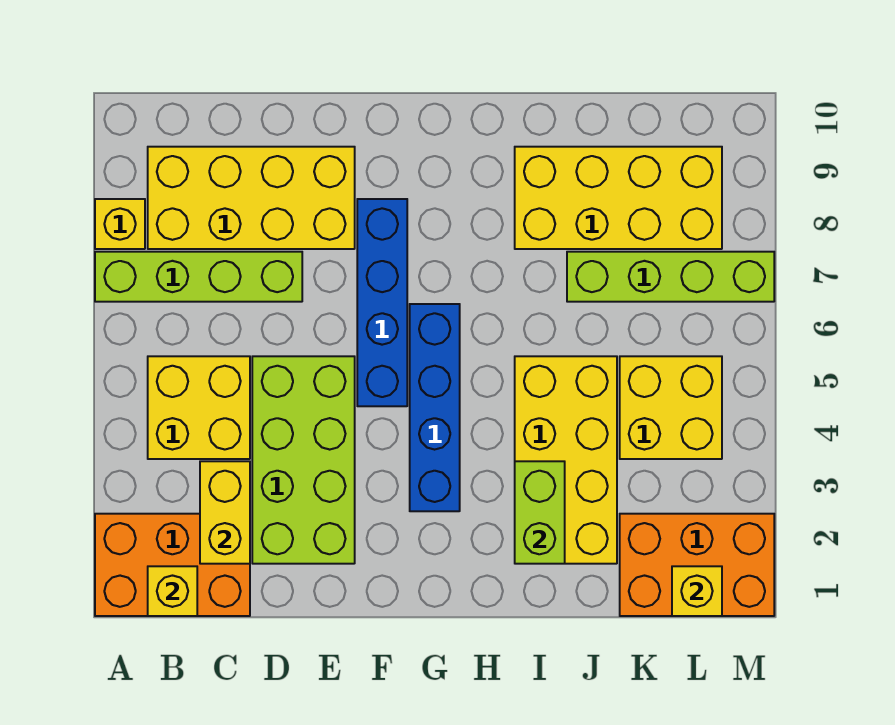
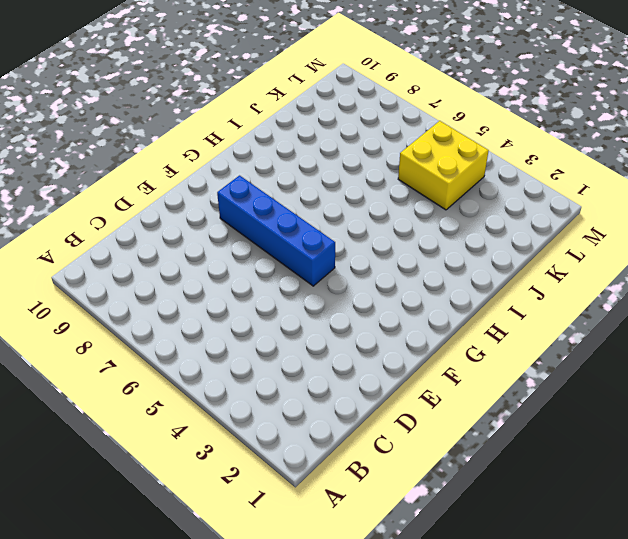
none -> orange 2x3 brick [95,514,250,616]
none -> lime 1x4 brick [95,252,302,302]
none -> yellow 1x1 brick [95,199,145,249]

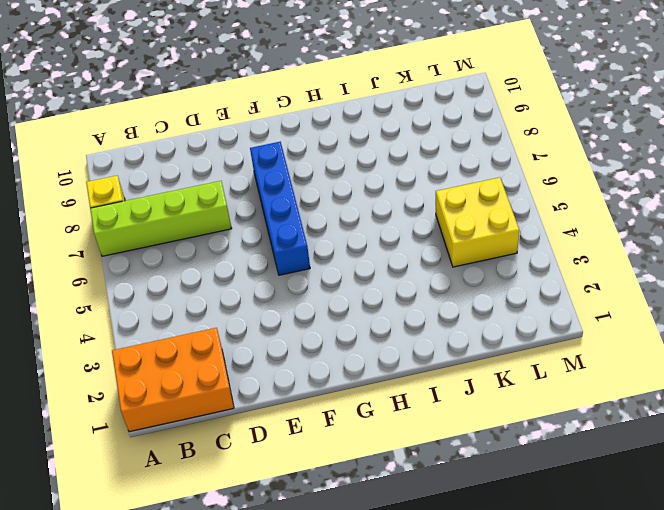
none -> yellow 2x2 brick [148,356,250,459]
none -> yellow 2x4 brick [148,147,355,249]
none -> lime 2x4 brick [252,356,355,564]

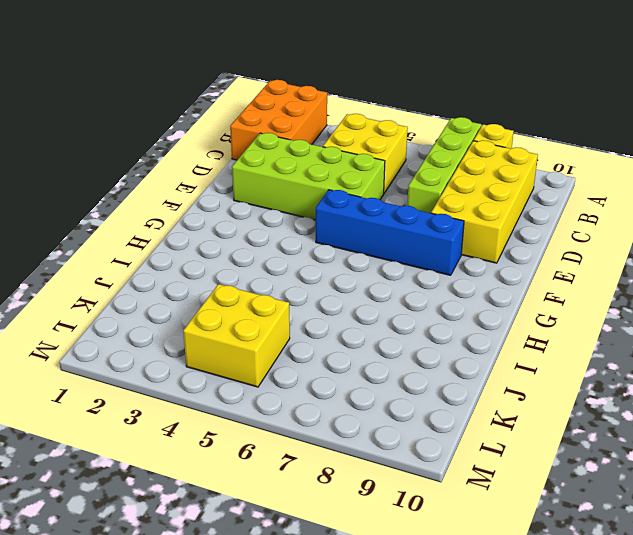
none -> blue 1x4 brick [410,304,460,511]
none -> yellow 2x4 brick [515,356,617,564]
none -> yellow 2x4 brick [515,147,722,249]

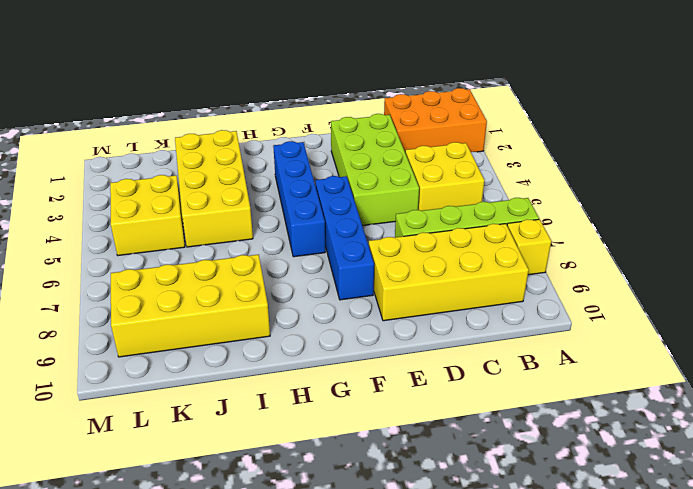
none -> lime 1x4 brick [567,252,774,302]
none -> orange 2x3 brick [620,514,774,616]
none -> yellow 1x1 brick [148,566,197,616]

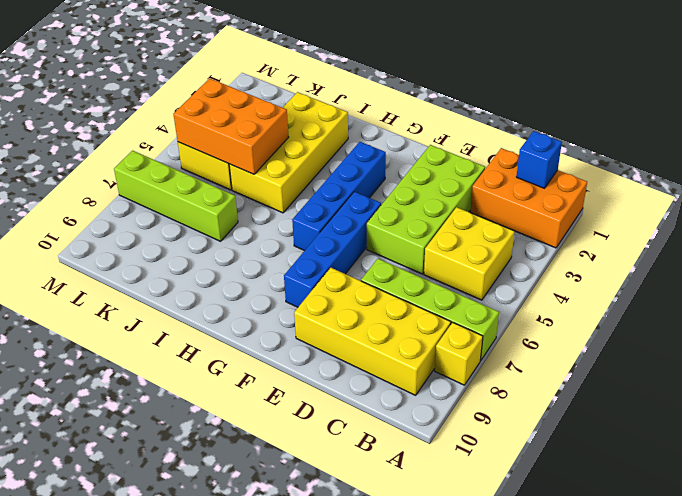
blue 1x1 brick [517,131,562,188] -> yellow 1x1 brick [148,566,197,616]
orange 2x3 brick [173,78,289,174] -> orange 2x3 brick moved to [620,514,774,616]
none -> yellow 2x4 brick [515,147,722,249]
none -> yellow 1x2 brick [200,461,250,564]
none -> lime 1x2 brick [515,461,565,564]

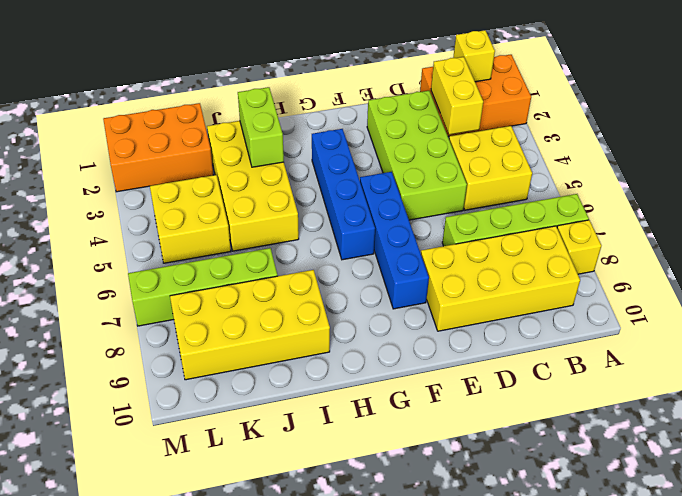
none -> yellow 1x1 brick [672,566,722,616]

